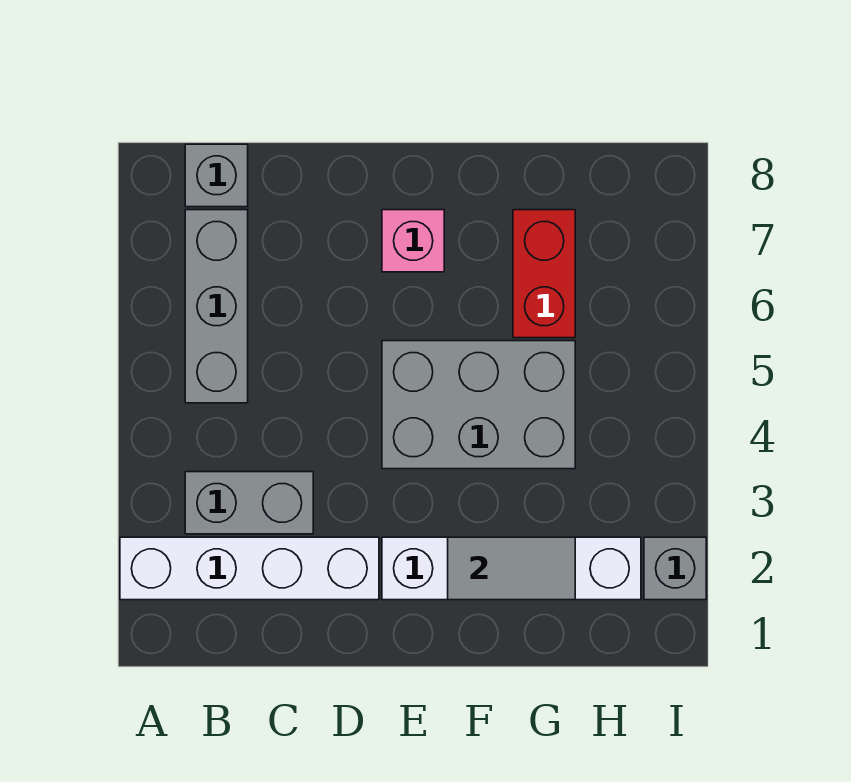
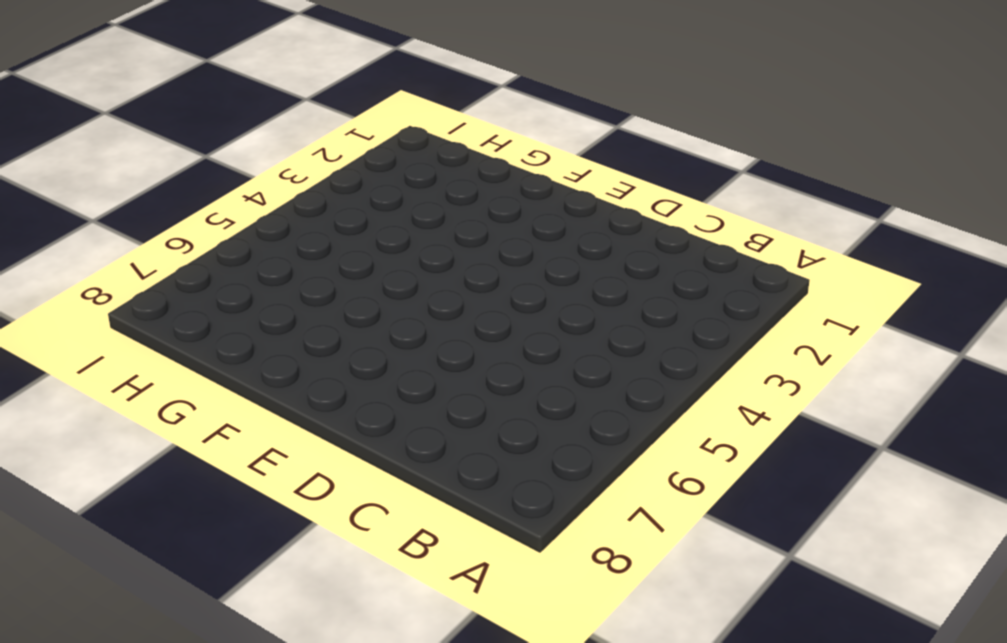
none -> white 1x4 brick [120,537,379,600]
none -> grey 1x2 brick [185,472,313,534]

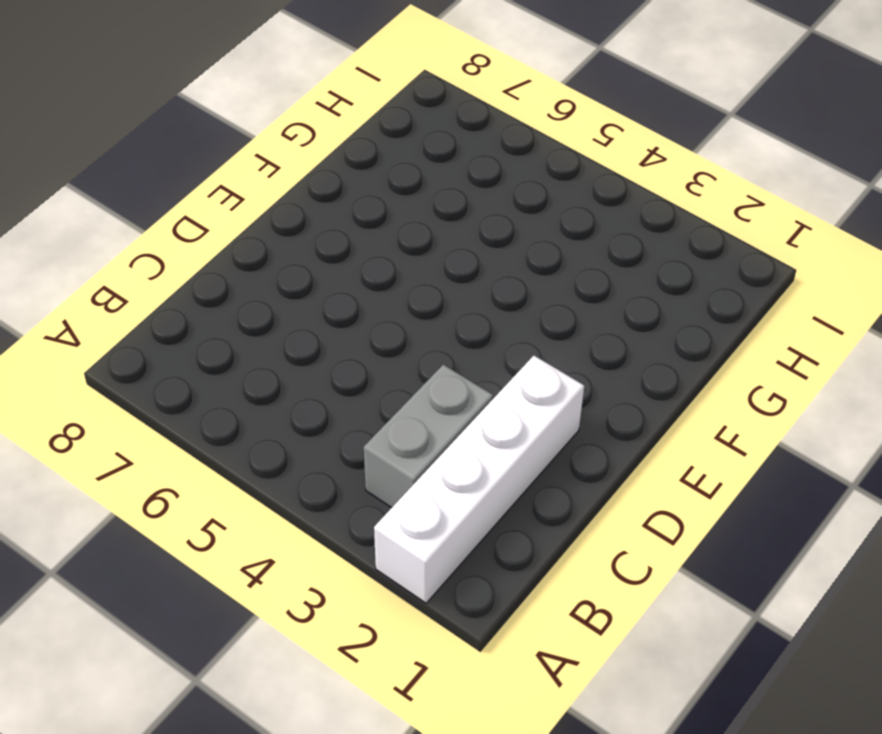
none -> grey 1x3 brick [185,210,248,403]
none -> grey 1x1 brick [185,144,248,207]

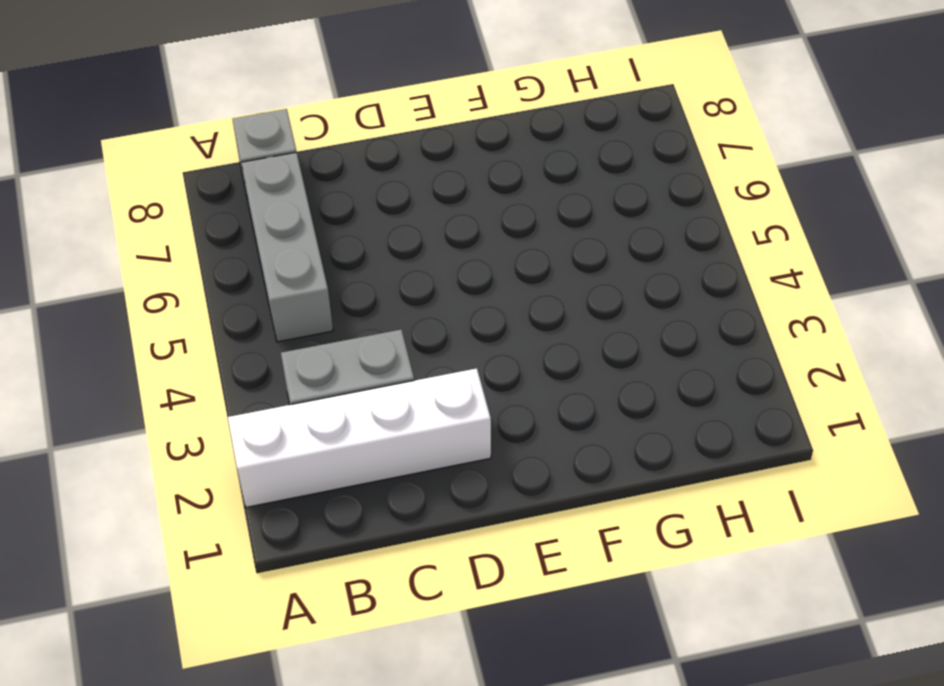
none -> white 1x4 brick [382,537,641,600]
none -> grey 2x3 brick [382,341,575,469]

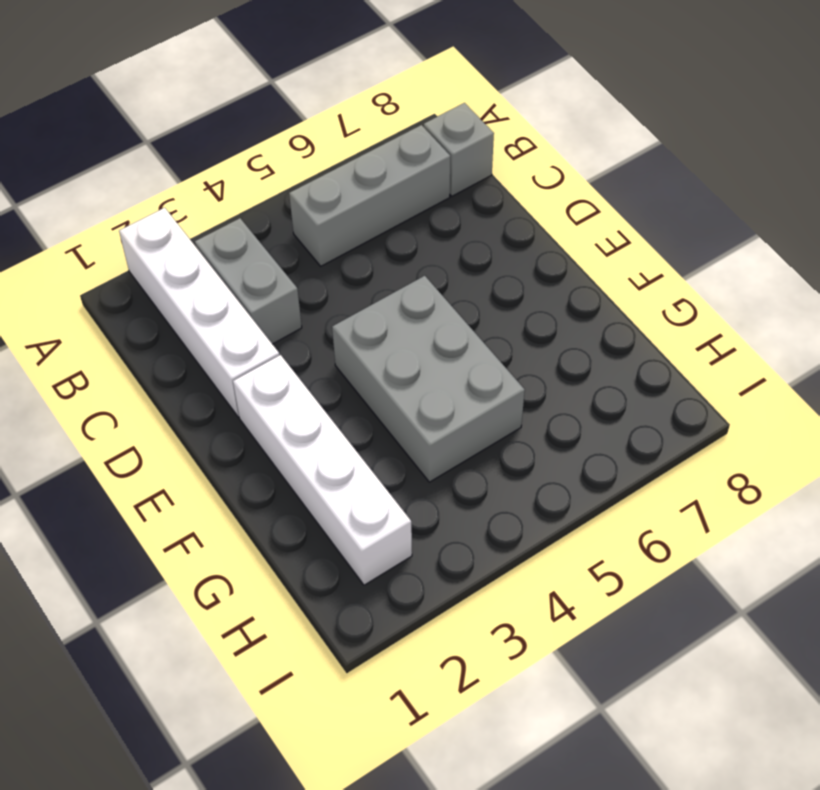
none -> pink 1x1 brick [382,210,444,272]
none -> red 1x2 brick [513,210,575,338]

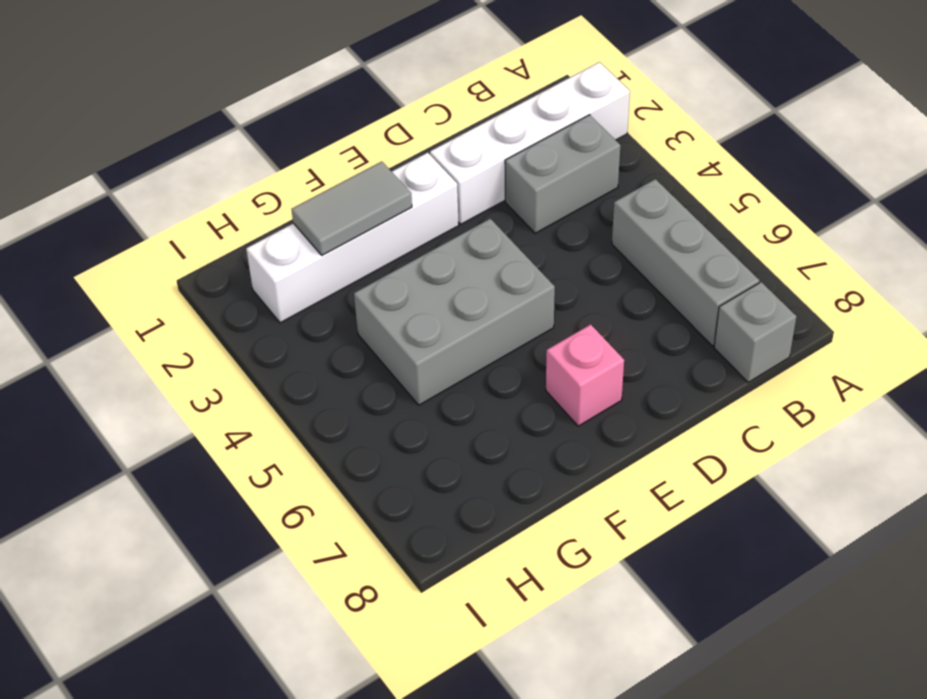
none -> red 1x2 brick [513,210,575,338]
none -> grey 1x1 brick [644,537,706,600]

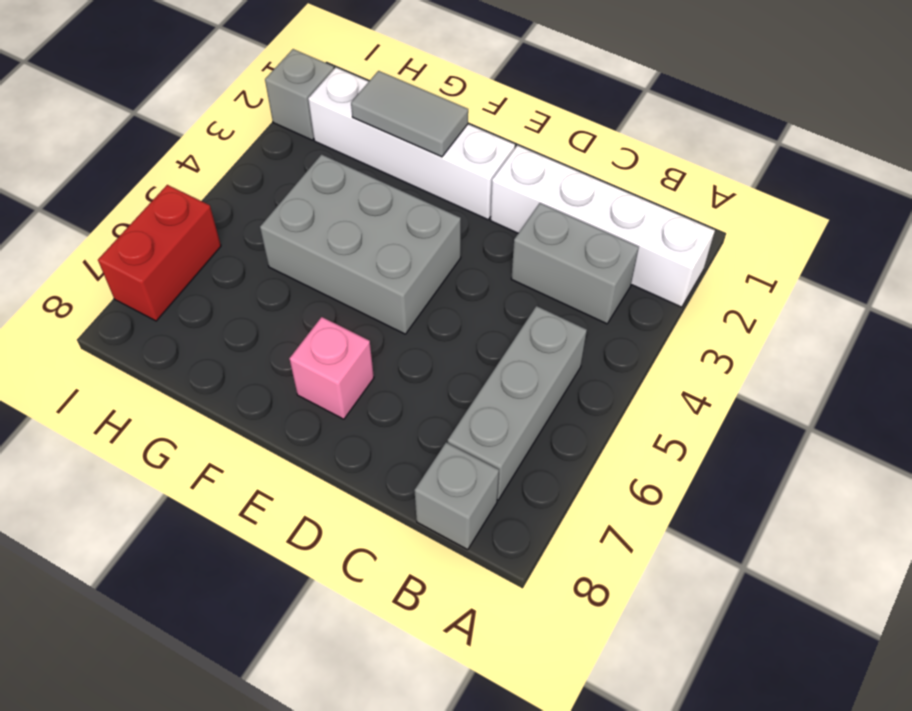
red 1x2 brick [98,185,221,321] -> red 1x2 brick moved to [513,210,575,338]

